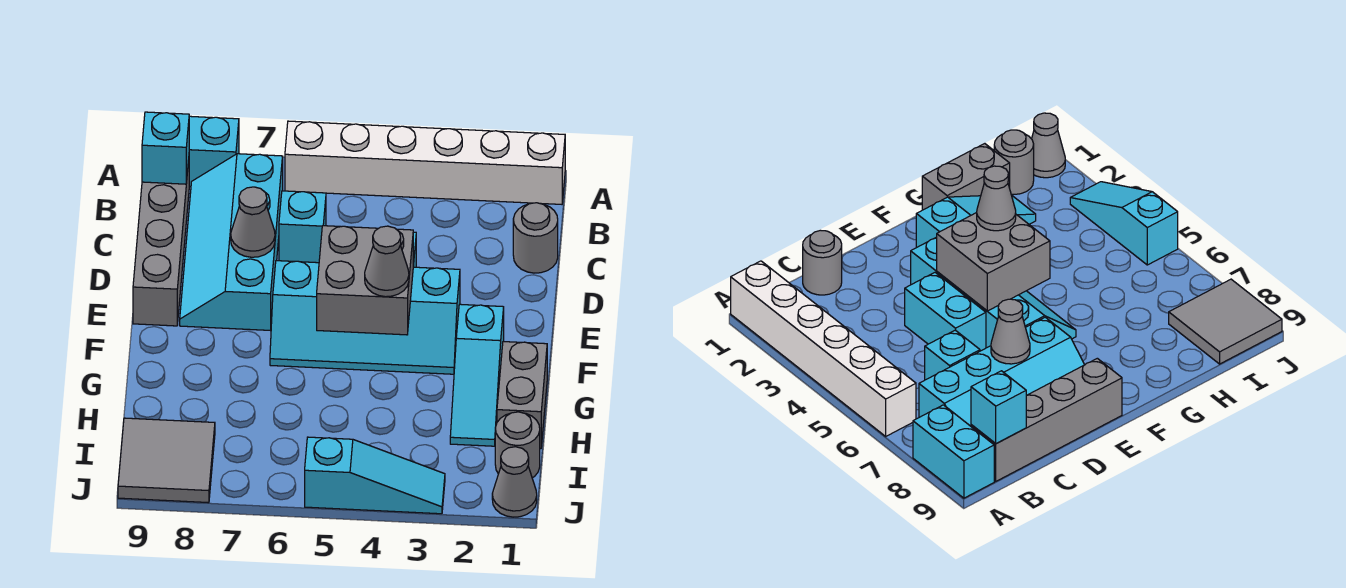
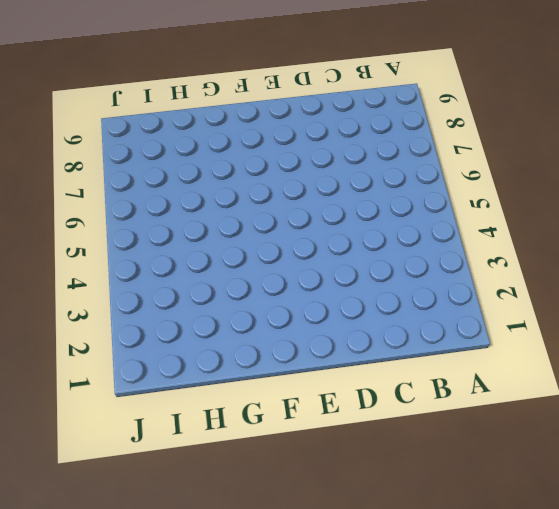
none -> white 1x6 brick [285,121,565,204]
none -> cyan 1x2 brick [189,116,239,187]
none -> cyan 2x4 slope [180,154,283,330]

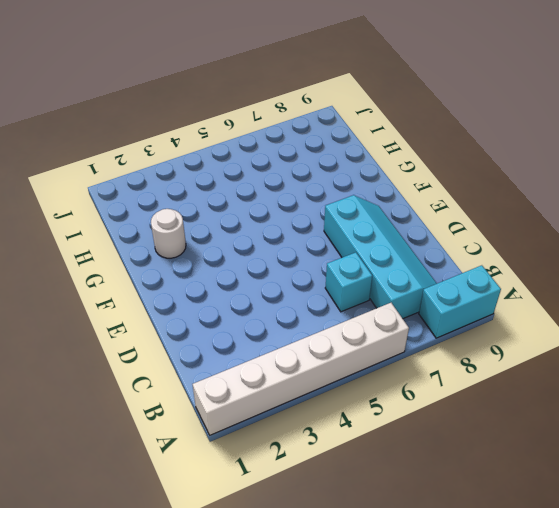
white 1x1 round brick [151,209,186,258] -> cyan 1x3 slope [450,304,504,446]
none -> grey 1x4 brick [133,160,189,326]
none -> grey 1x1 round brick [513,203,558,273]
none -> cyan 1x2 brick [905,273,986,351]

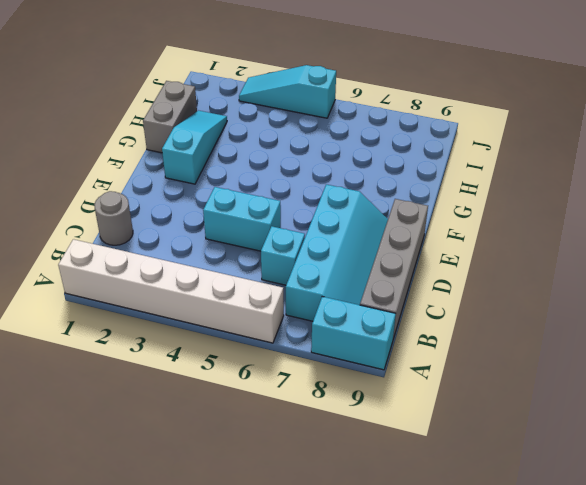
none -> cyan 2x4 slope [270,261,460,374]
none -> grey 1x1 round brick [495,412,540,478]
none -> grey 2x2 tile [118,418,215,503]

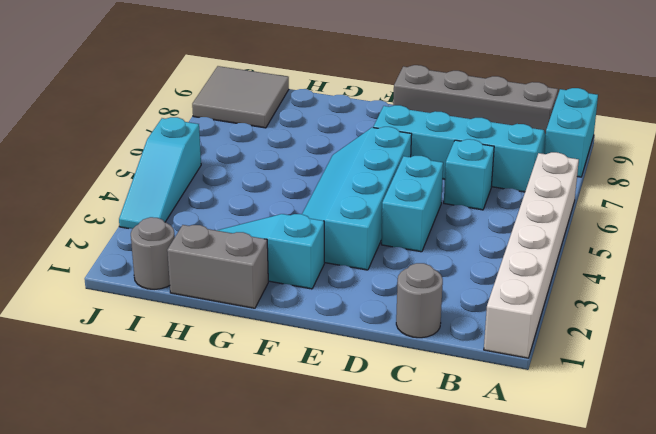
none -> grey 1x1 cone [492,447,537,517]
none -> cyan 1x1 brick [142,112,189,184]
none -> grey 1x1 cone [231,187,275,257]

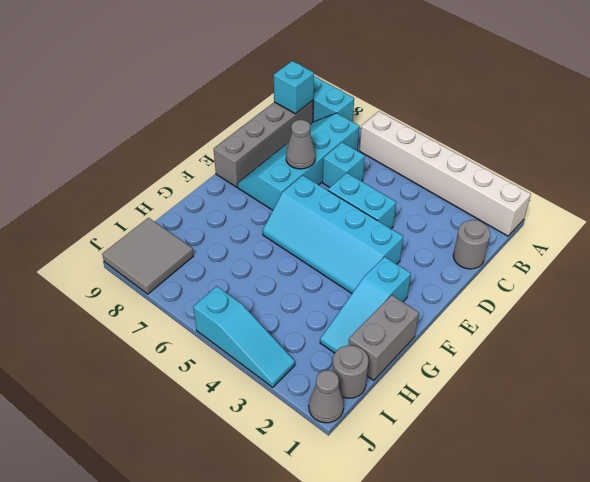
none -> grey 2x2 brick [317,226,413,335]
none -> grey 1x1 cone [365,226,409,297]

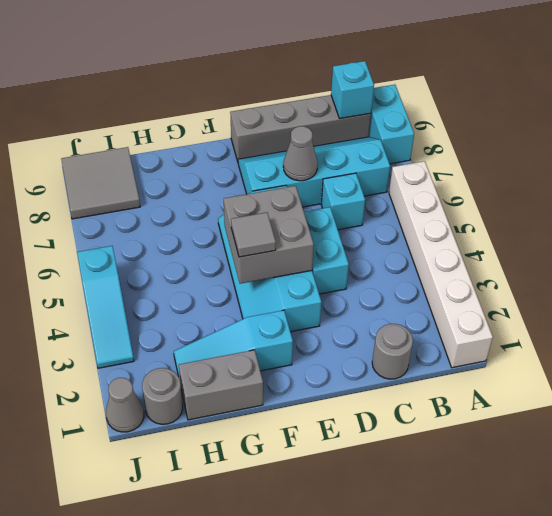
grey 1x1 tile [231,212,276,257] -> grey 1x1 cone [365,226,409,297]

